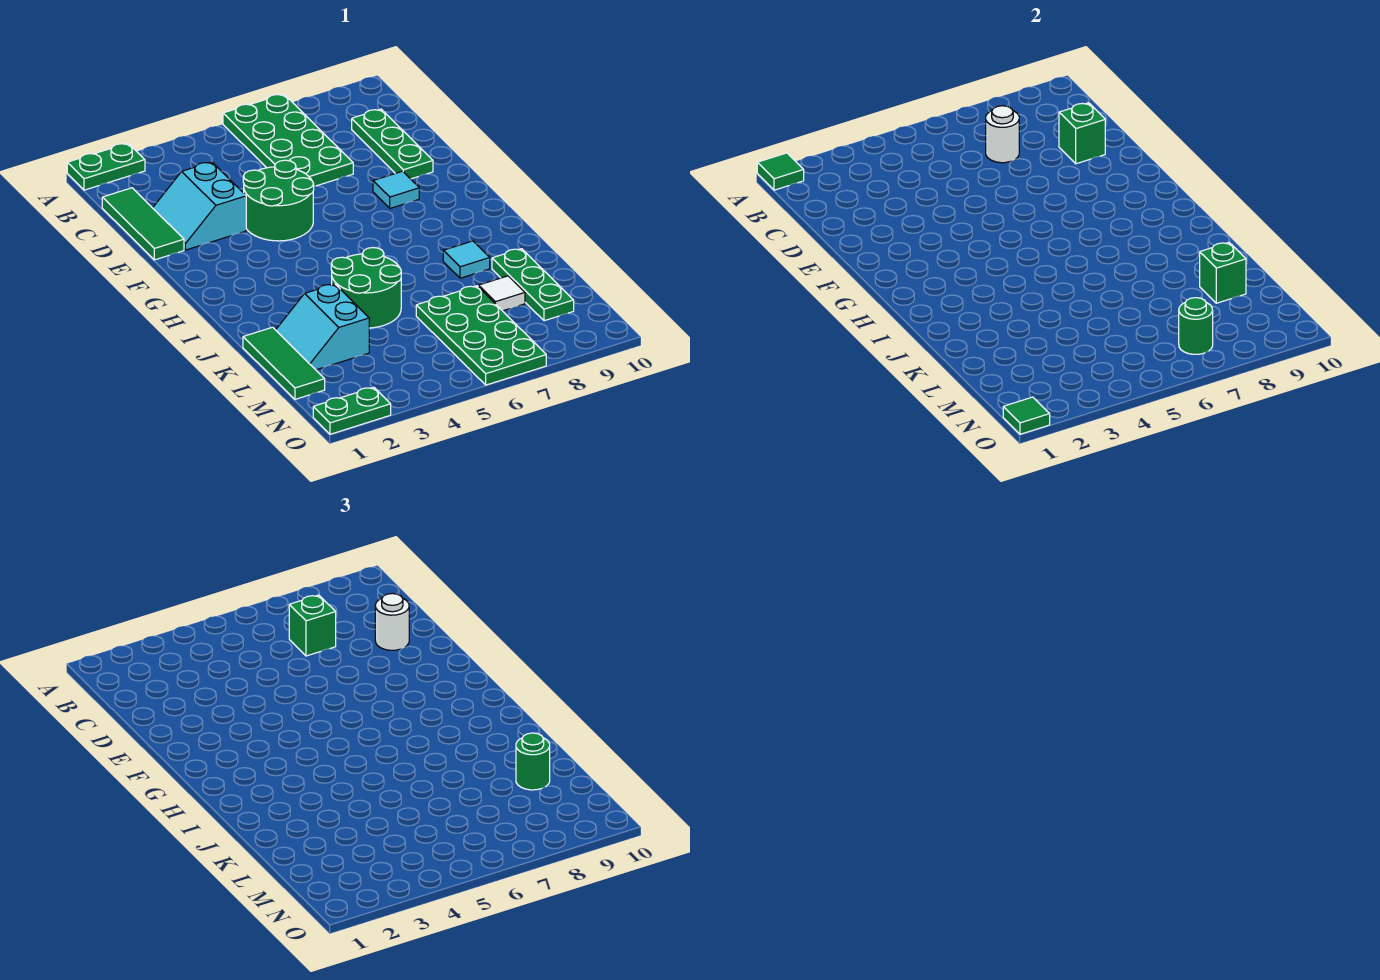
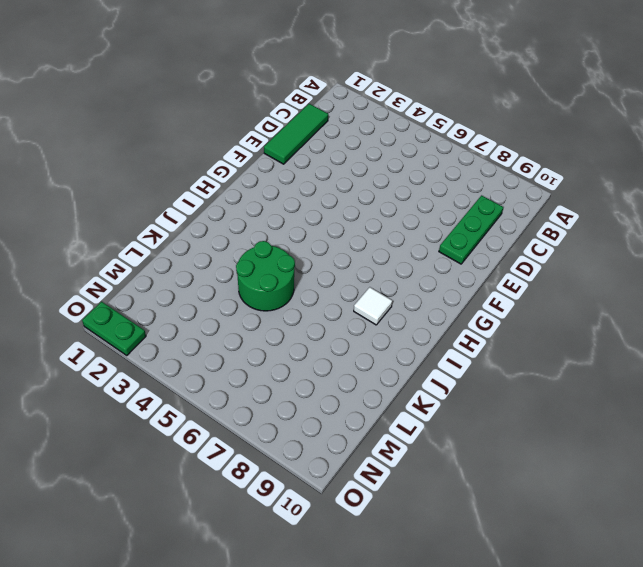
white 1x1 tile [354,287,392,325] -> white 1x1 tile moved to [478,276,525,311]
none -> green 1x2 plate [67,143,145,190]
none -> green 2x4 plate [223,94,353,186]
none -> cyan 2x2 slope [153,162,246,250]

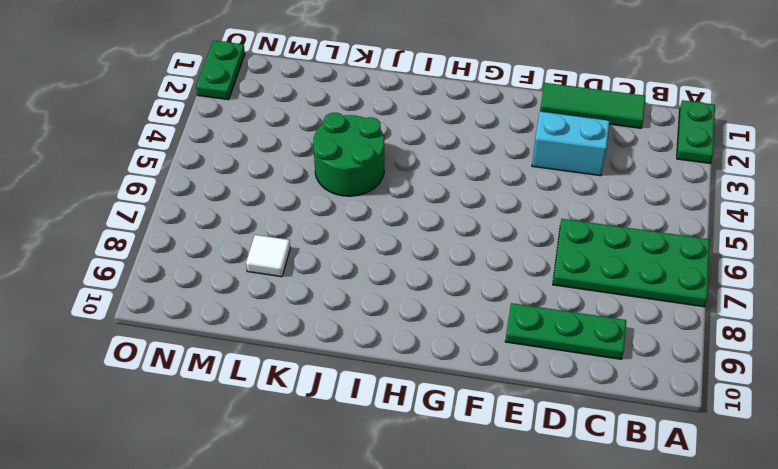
none -> green 2x2 round brick [243,160,314,241]
none -> cyan 1x1 tile [373,171,419,208]
none -> cyan 1x1 tile [443,241,490,278]

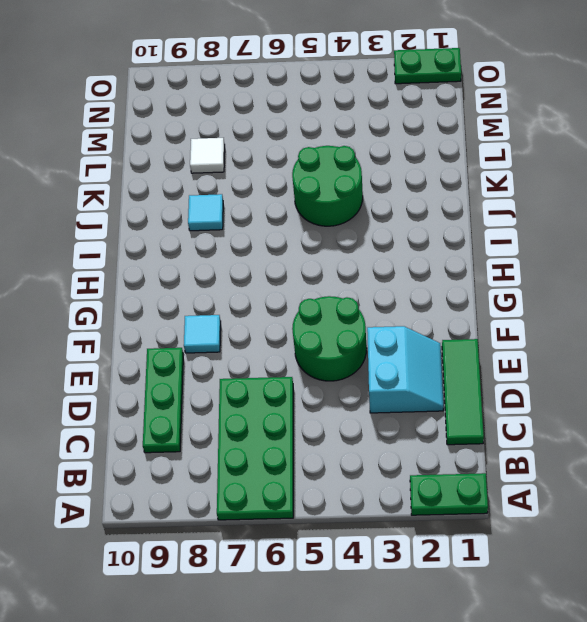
none -> green 1x3 tile [243,327,325,399]
none -> cyan 2x2 slope [276,284,369,370]
none -> green 1x3 plate [492,249,574,321]

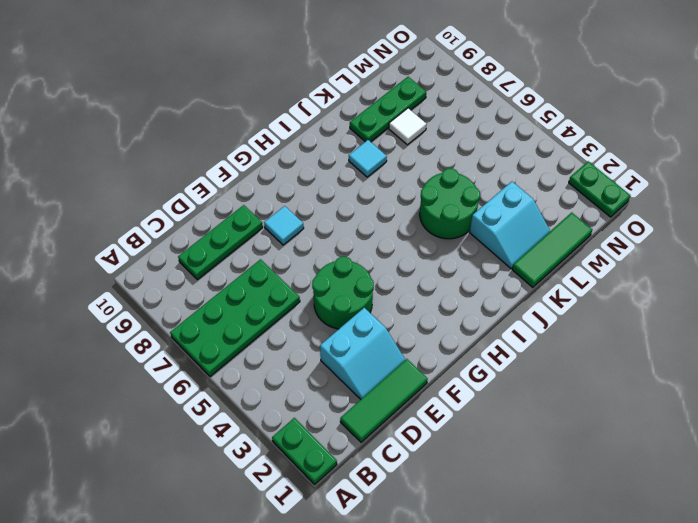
none -> green 2x4 plate [416,286,546,385]
none -> green 1x1 tile [757,153,804,190]
none -> white 1x1 round brick [986,106,1019,163]

